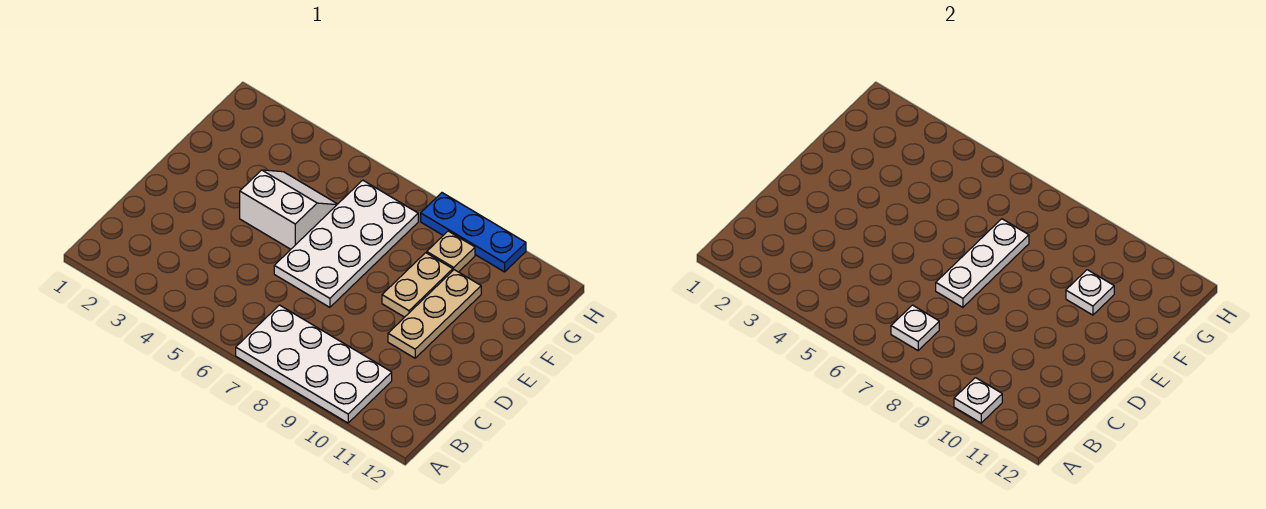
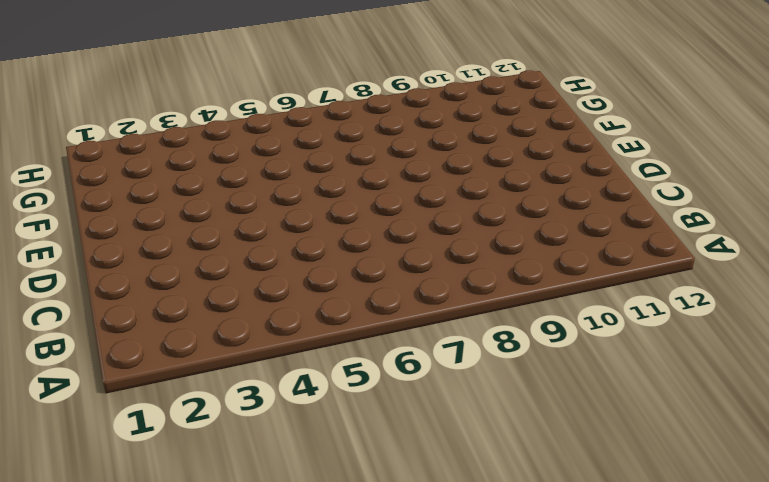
none -> white 2x4 plate [236,305,392,423]
none -> white 2x4 plate [274,180,418,307]

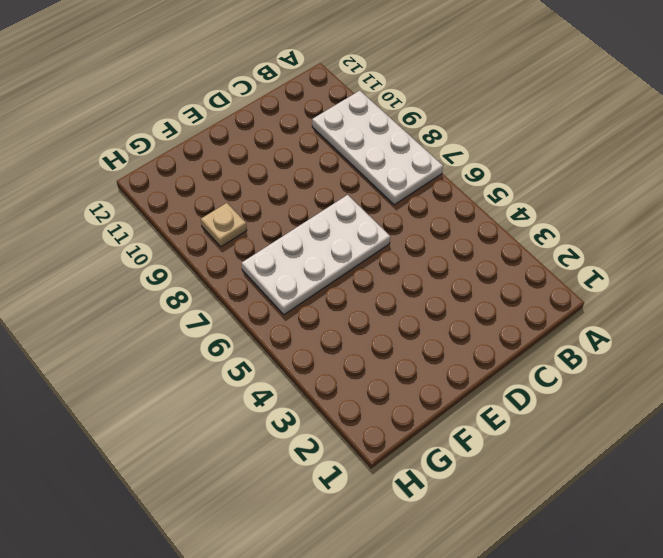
none -> tan 1x3 plate [388,270,481,358]
none -> white 2x2 slope [240,170,337,249]

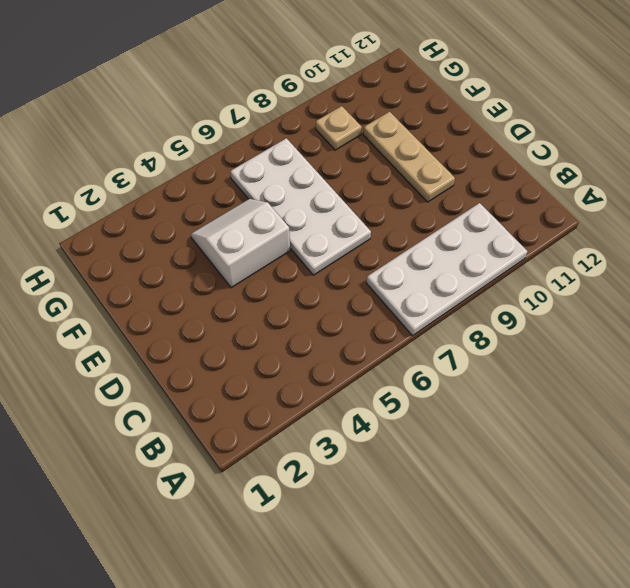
none -> tan 1x2 plate [382,253,453,317]
none -> blue 1x3 plate [421,193,526,272]

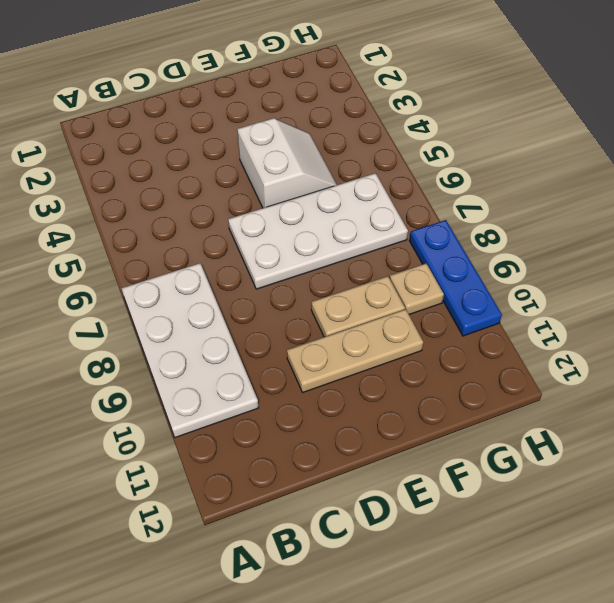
none -> white 1x1 plate [954,378,1002,423]
none -> white 1x1 plate [891,305,939,350]

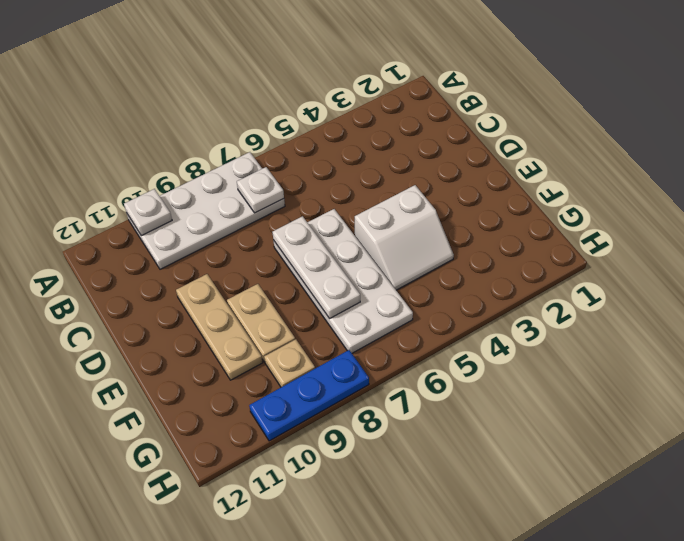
none -> white 1x1 plate [1066,270,1114,315]

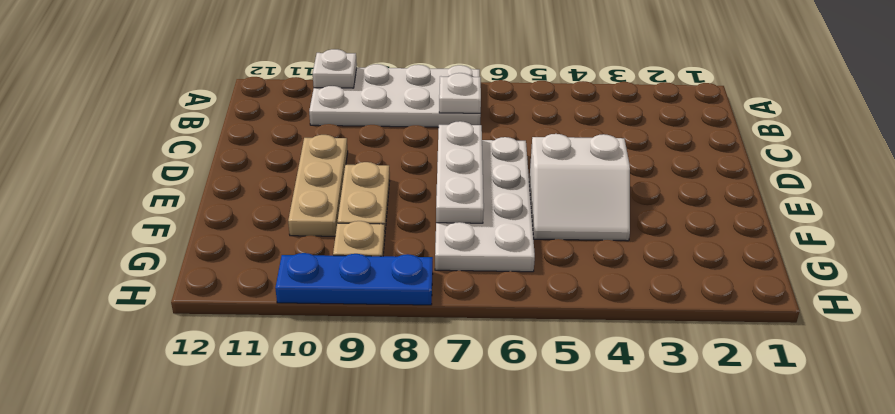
none -> white 1x1 plate [1066,270,1114,315]

